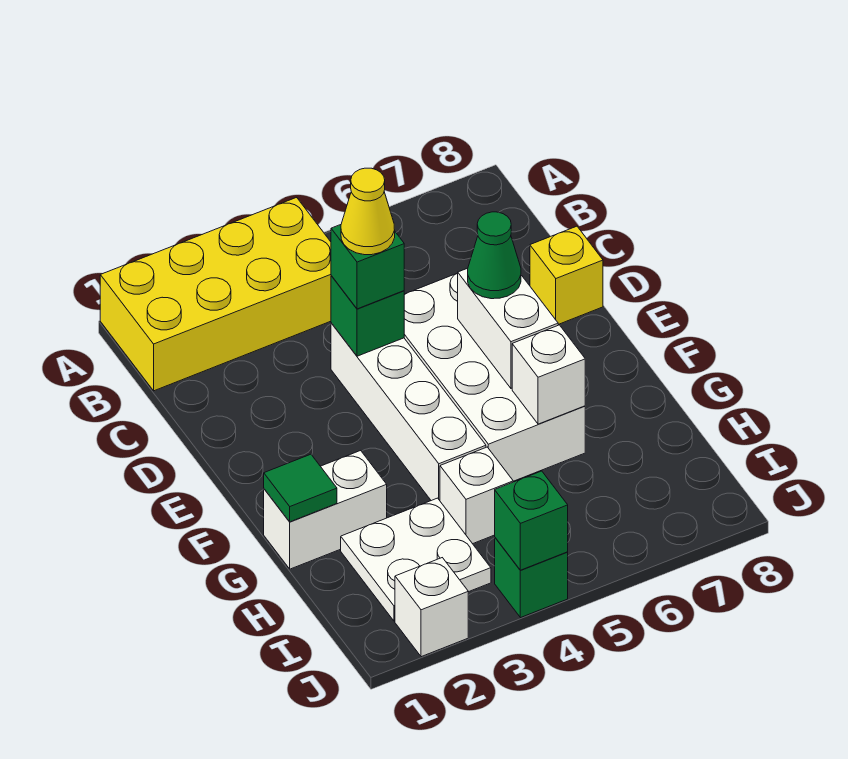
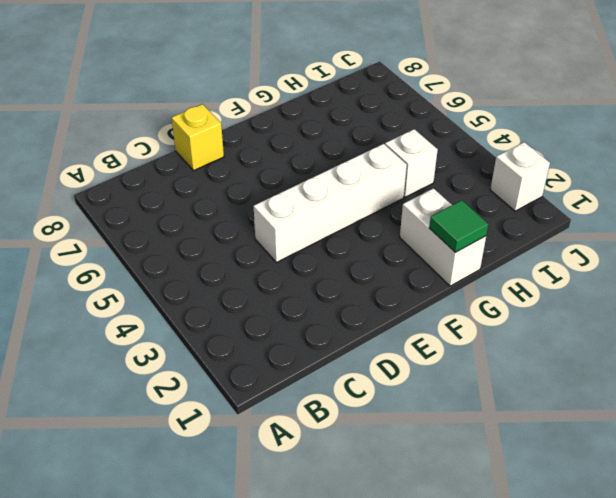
none -> yellow 2x4 brick [100,197,331,391]
none -> white 2x4 brick [404,273,585,481]
none -> white 2x2 plate [341,498,491,621]

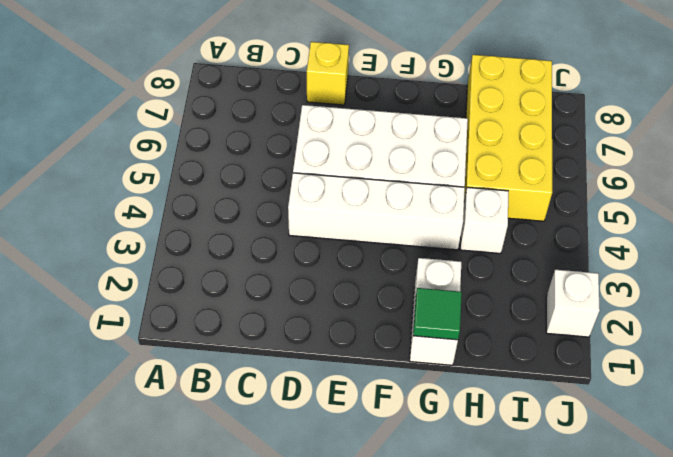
yellow 2x4 brick [464,55,552,221] -> yellow 2x4 brick moved to [100,197,331,391]
none -> white 2x2 plate [341,498,491,621]
none -> green 1x1 brick [495,538,568,618]
none -> green 1x1 brick [331,276,404,356]

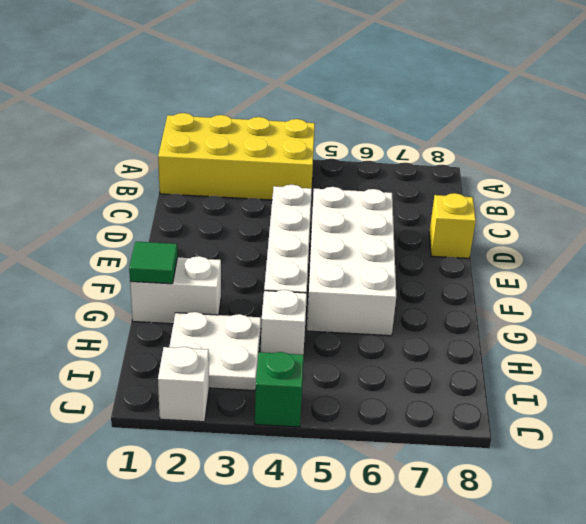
none -> green 1x1 brick [331,276,404,356]
none -> white 1x2 brick [458,268,558,388]
none -> white 1x1 brick [512,325,585,424]

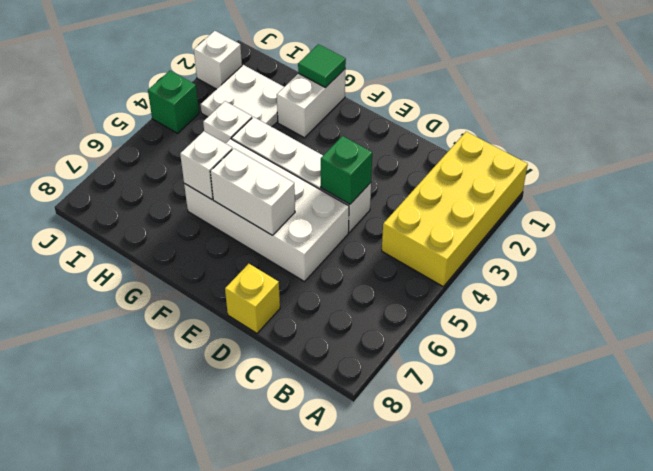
none -> green 1x1 brick [495,471,568,570]
none -> green 1x1 brick [331,225,404,309]
none -> green 1x1 cone [468,212,521,299]

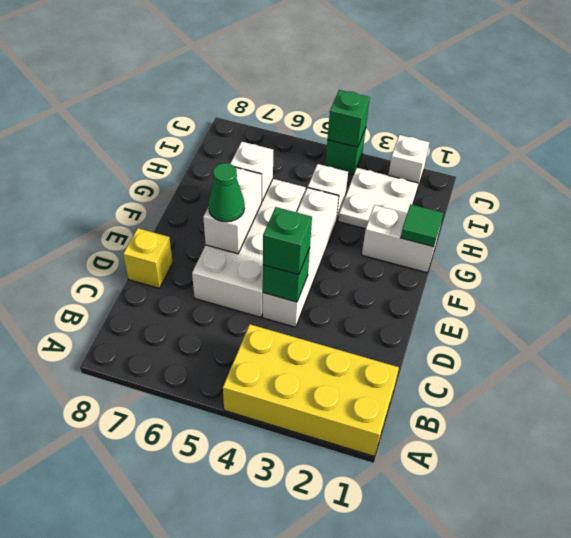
none -> yellow 1x1 cone [341,168,395,255]

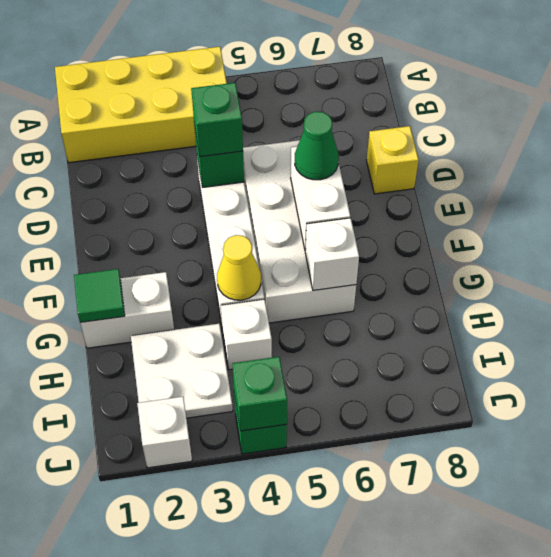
yellow 1x1 cone [217,235,261,300] -> yellow 1x1 cone moved to [341,168,395,255]

